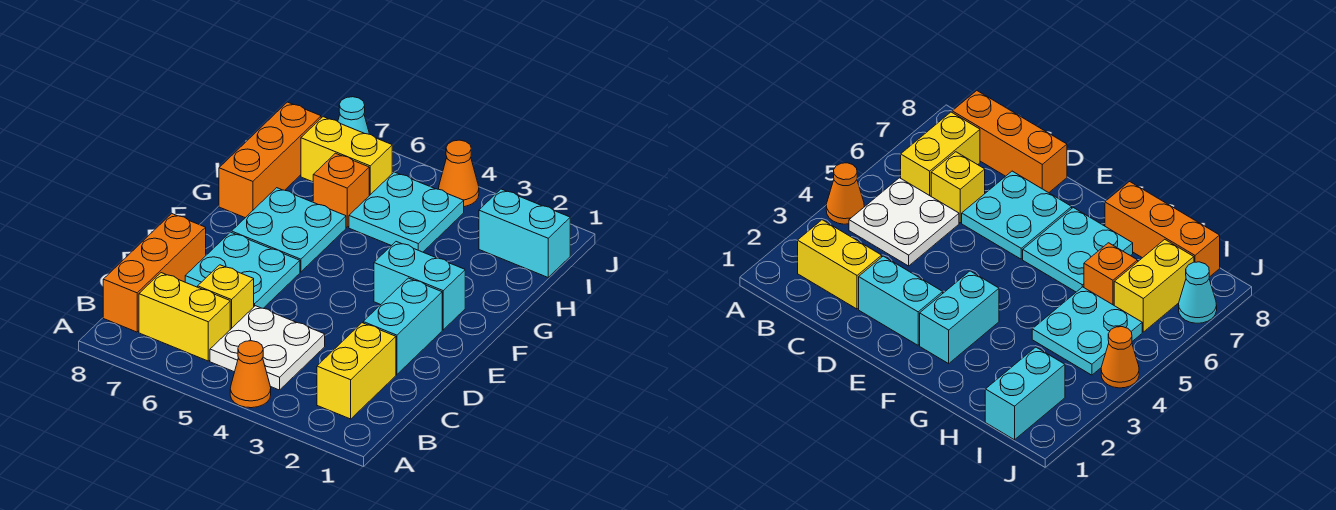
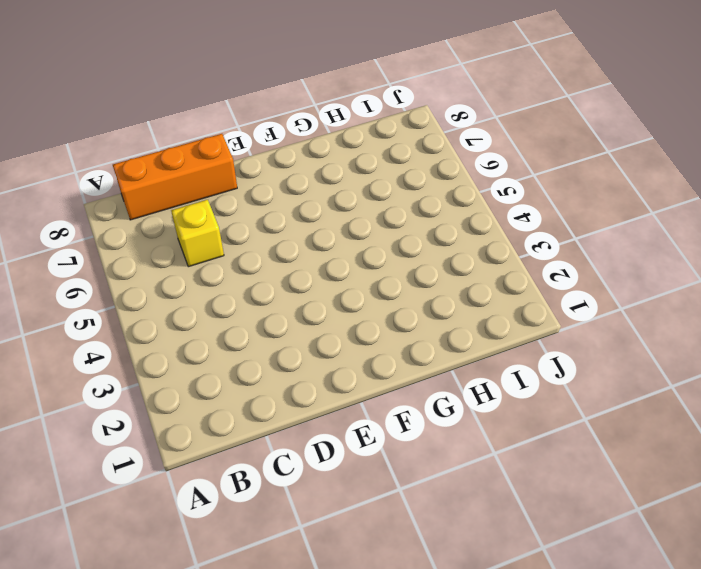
none -> orange 1x1 cone [230,341,271,408]
none -> yellow 1x2 brick [317,323,396,419]
none -> white 2x2 plate [210,306,325,390]

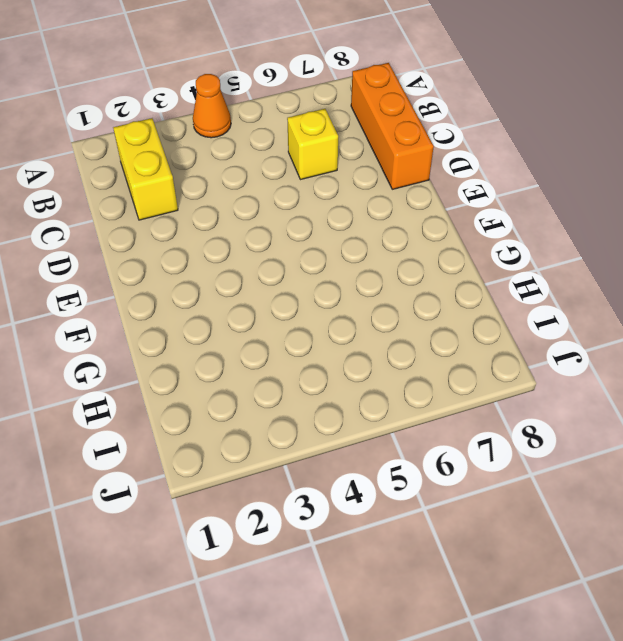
none -> white 2x2 plate [210,306,325,390]
none -> yellow 1x2 brick [139,273,230,361]
none -> cyan 1x2 brick [363,278,442,374]

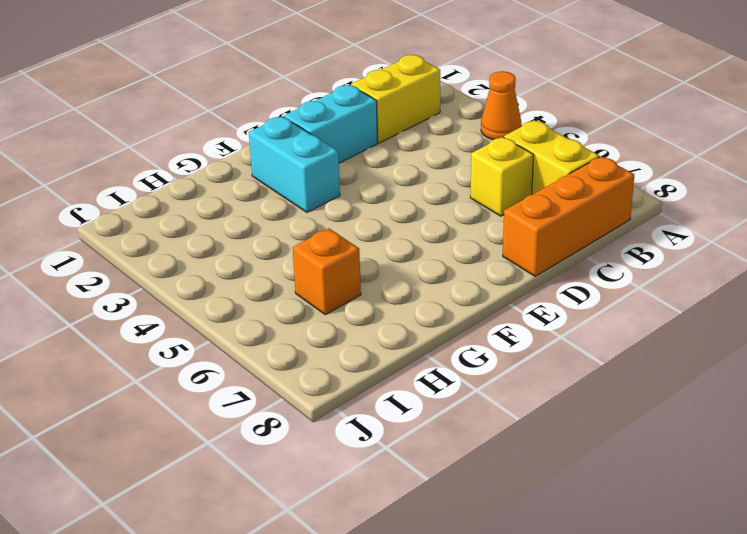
none -> white 2x2 plate [210,306,325,390]
none -> cyan 2x2 plate [185,232,300,308]
none -> cyan 2x2 plate [232,188,346,272]

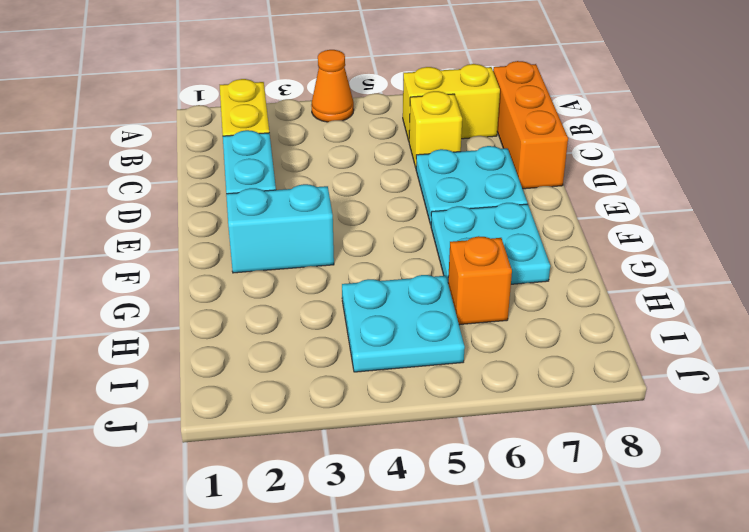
none -> white 2x2 plate [210,306,325,390]
none -> orange 1x3 brick [219,102,321,218]
none -> cyan 1x2 brick [479,189,570,277]

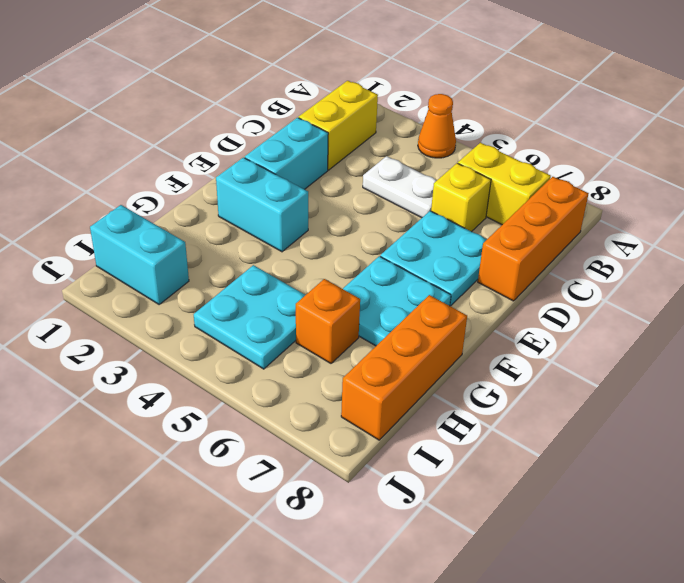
white 1x2 plate [363,156,437,218] -> white 2x2 plate [210,306,325,390]
none -> yellow 1x2 brick [301,117,392,196]
none -> orange 1x1 cone [439,140,479,207]
none -> cyan 1x1 cone [338,97,369,134]

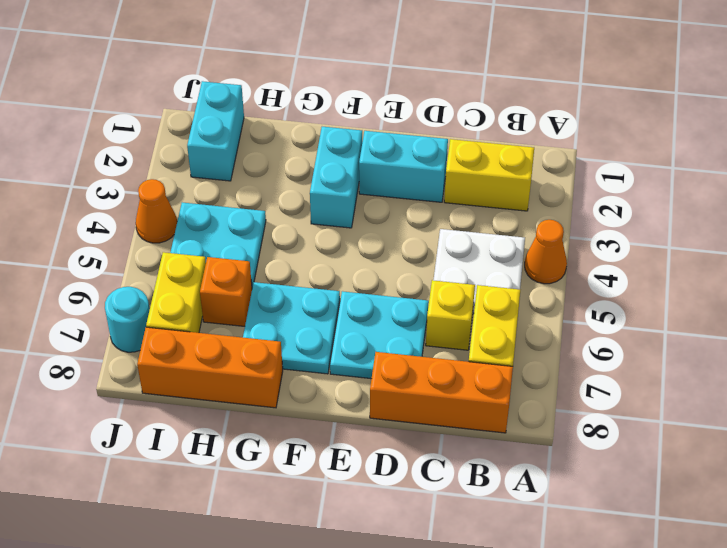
cyan 1x1 round brick [105,287,150,352] -> cyan 1x1 cone [338,97,369,134]

